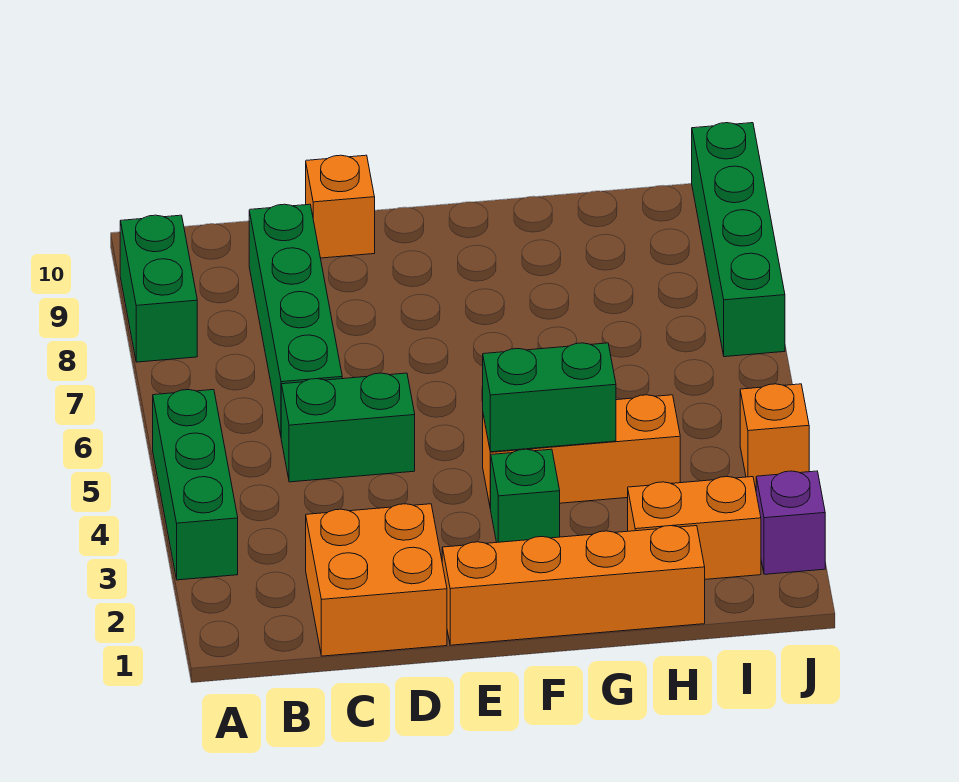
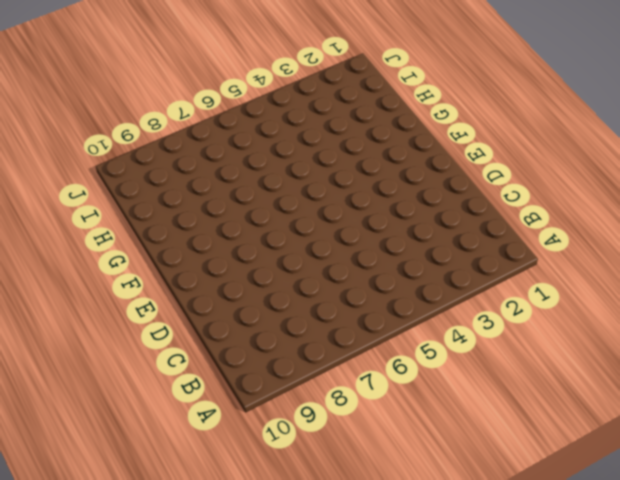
none -> green 1x3 brick [153,390,238,580]
none -> green 1x2 brick [120,215,197,362]
none -> orange 2x2 brick [306,504,447,656]

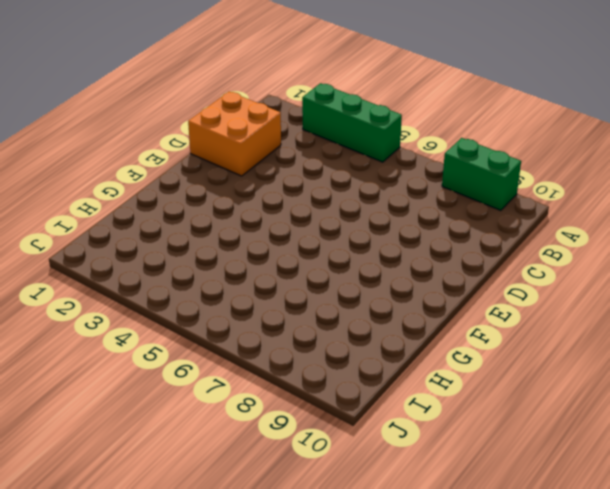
none -> green 1x2 brick [281,373,415,482]
none -> green 1x4 brick [249,204,342,435]
none -> orange 1x1 brick [306,155,375,258]

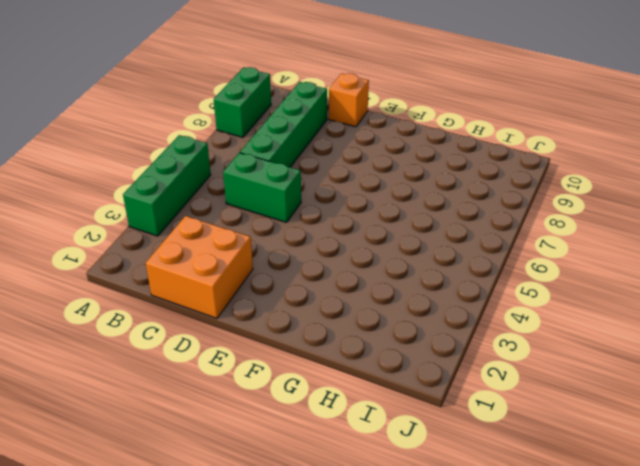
none -> orange 1x4 brick [442,526,705,645]
none -> green 1x1 brick [491,449,560,542]
none -> orange 1x3 brick [483,395,680,509]

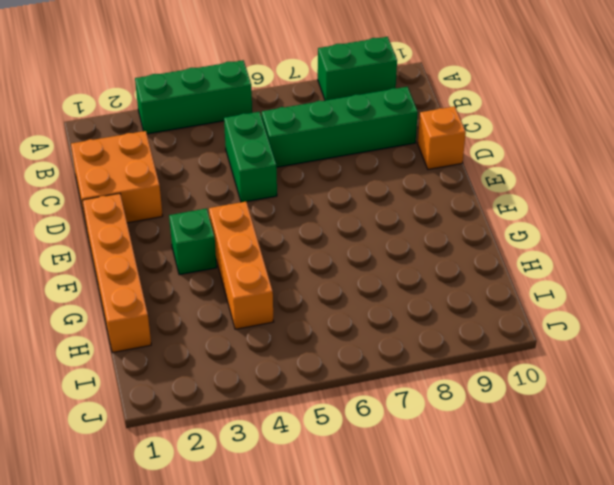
none -> orange 1x2 brick [628,477,761,579]
none -> purple 1x1 brick [756,471,825,574]
none -> orange 1x1 brick [740,384,809,487]

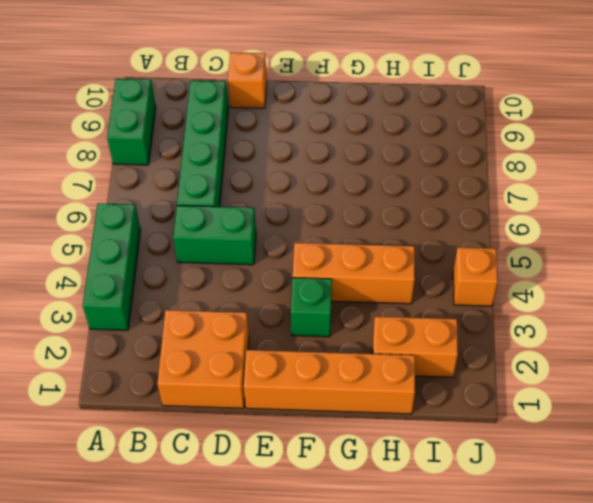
none -> purple 1x1 brick [756,471,825,574]
none -> green 1x4 brick [692,123,785,357]
none -> green 1x2 brick [483,343,616,452]

